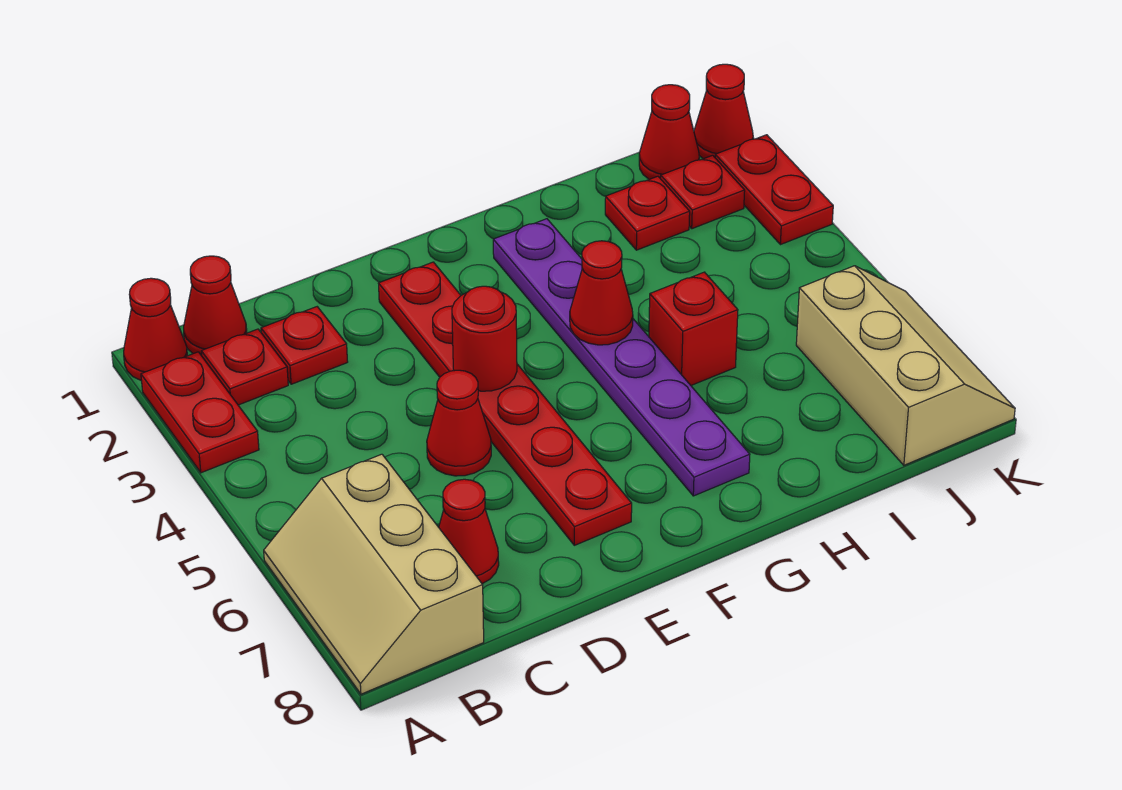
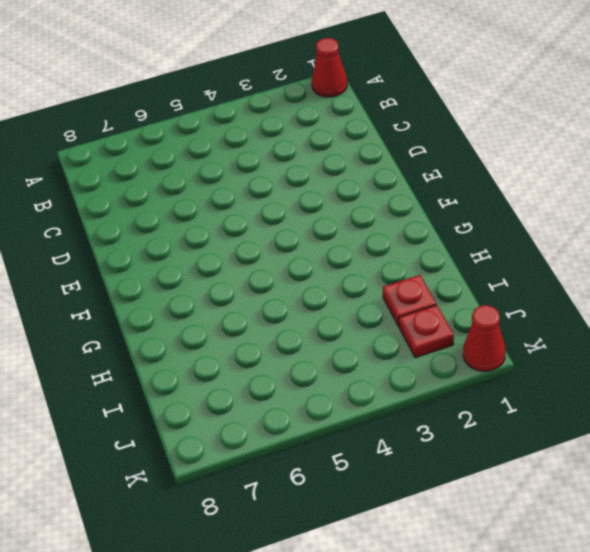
none -> red 1x2 plate [141,352,259,473]
none -> tan 2x3 slope [264,454,484,694]
none -> red 1x1 cone [184,256,247,356]

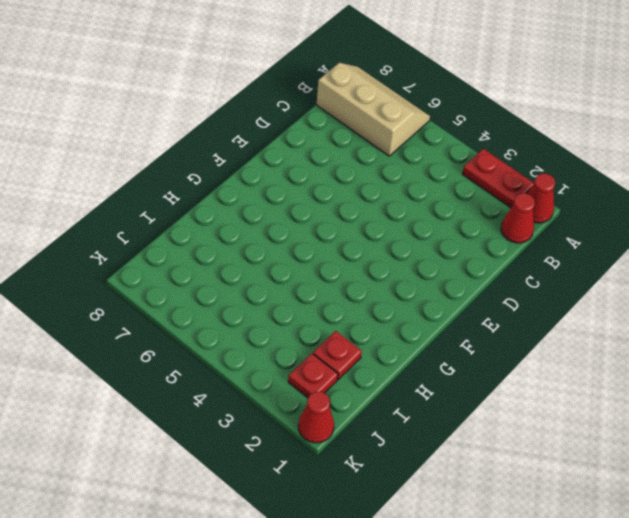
none -> red 1x1 plate [201,329,288,405]
none -> red 1x1 plate [261,307,348,384]
none -> red 1x1 cone [439,479,499,584]

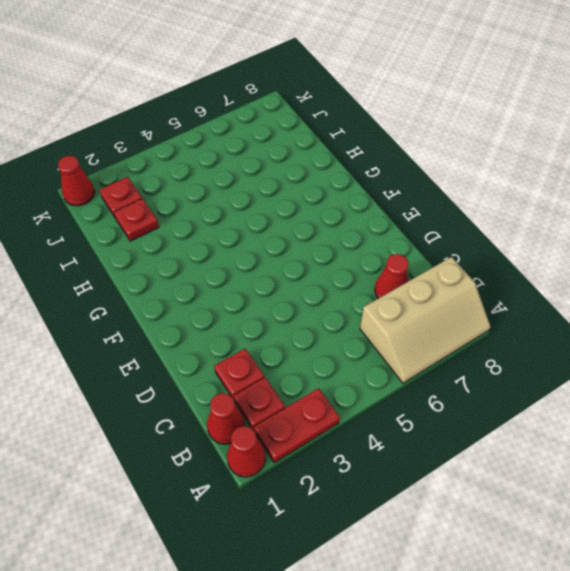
none -> red 1x1 cone [427,370,491,476]
none -> red 1x6 plate [378,262,632,545]
none -> purple 1x6 plate [493,219,750,496]

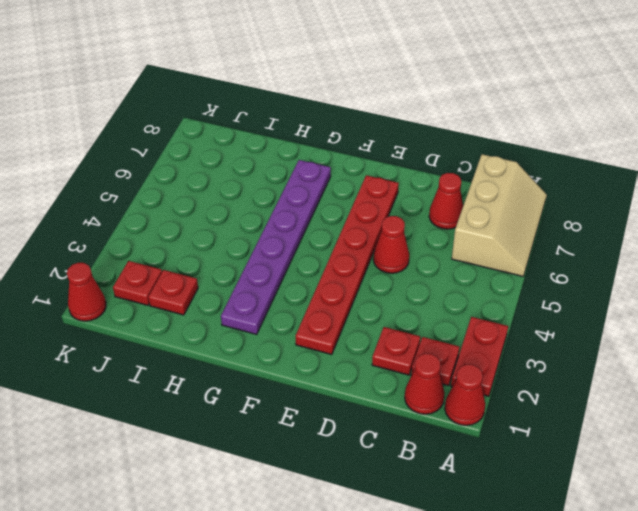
none -> red 1x1 brick [649,272,738,385]
none -> red 1x1 cone [639,85,699,179]
none -> tan 2x3 slope [796,266,1015,465]

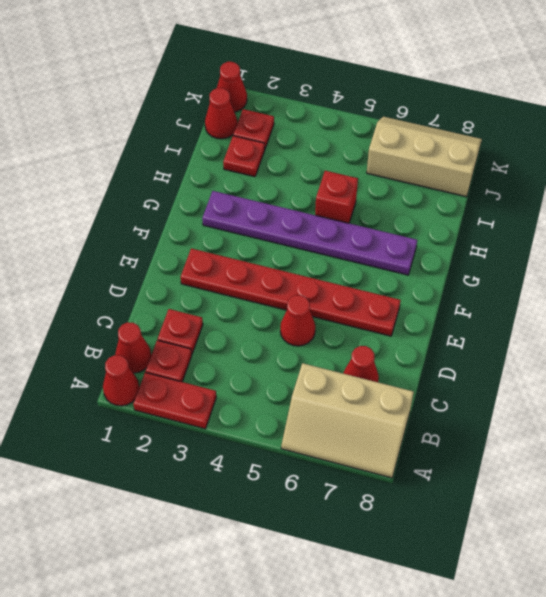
none -> red 1x2 plate [715,135,833,245]
none -> red 1x1 round brick [452,286,517,391]
none -> red 1x1 cone [570,241,633,345]

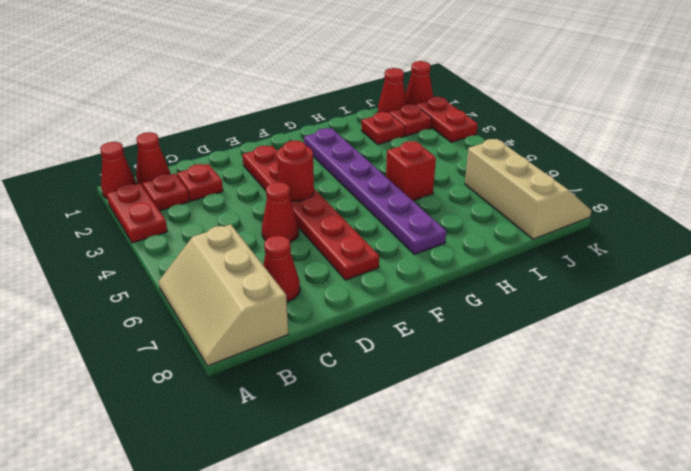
none -> red 1x1 cone [570,241,633,345]

